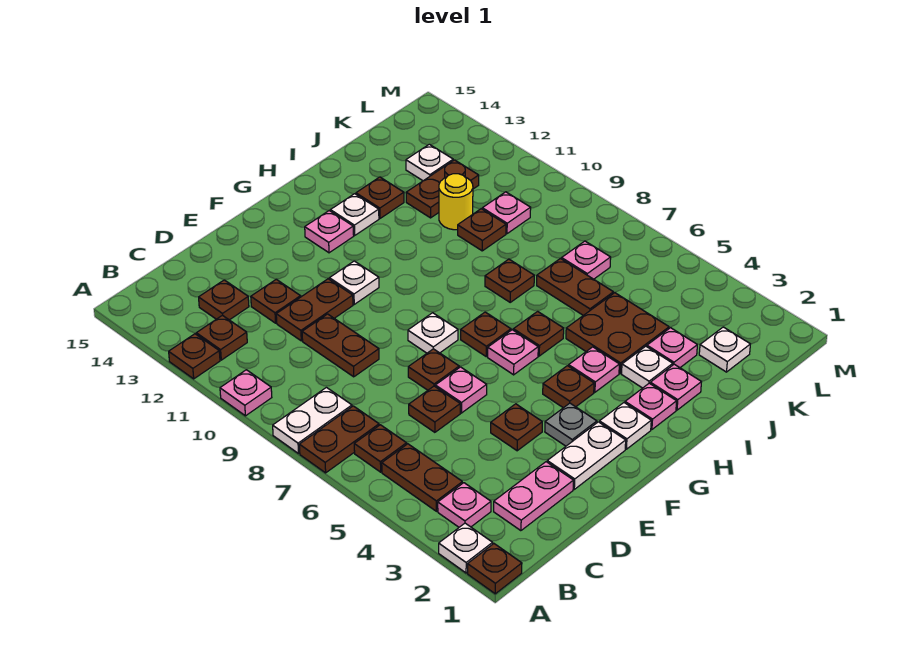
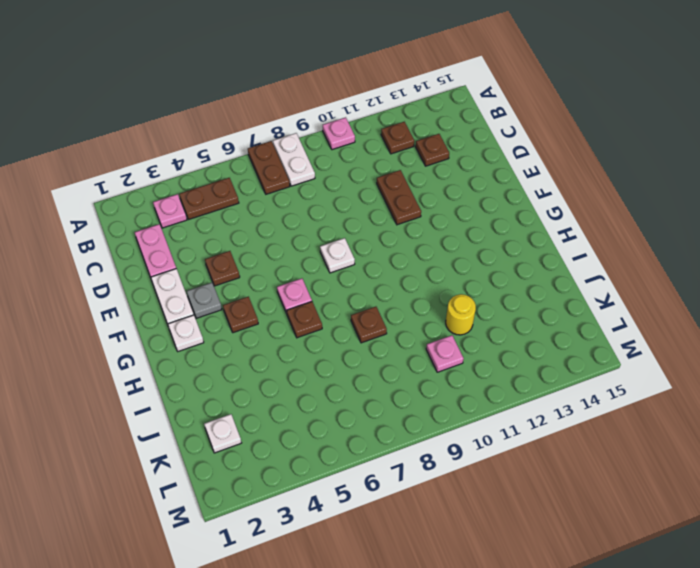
none -> brown 1x1 plate [468,544,522,594]
none -> white 1x1 plate [439,523,493,573]
none -> brown 1x1 plate [169,334,220,379]
none -> brown 1x1 plate [354,425,407,472]

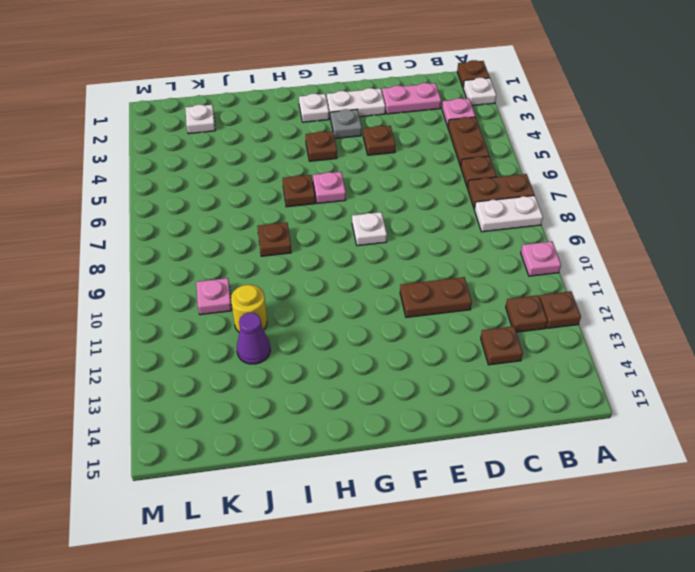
purple 1x1 cone [237,313,270,364] -> brown 1x2 plate [406,160,479,218]
none -> brown 1x1 plate [409,386,460,432]
none -> brown 1x2 plate [302,314,379,377]
none -> brown 1x1 plate [251,279,301,323]
none -> pink 1x1 plate [435,367,487,413]

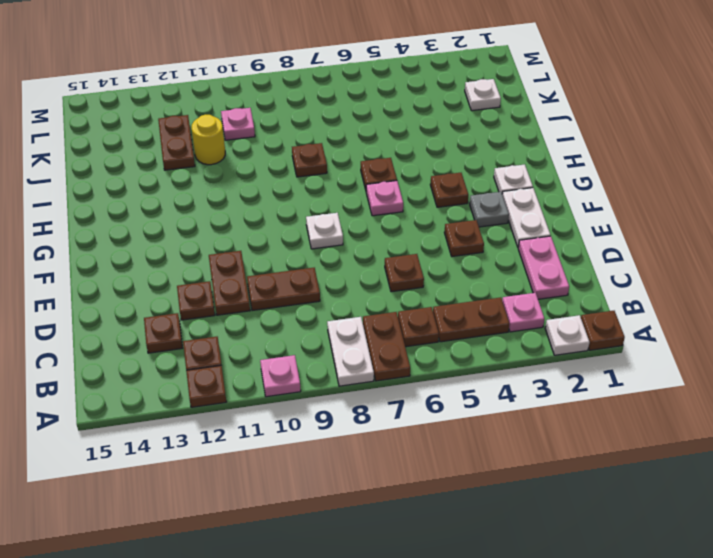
none -> pink 1x1 plate [435,367,487,413]
none -> brown 1x1 plate [408,349,459,390]
none -> white 1x1 plate [329,261,379,304]
none -> brown 1x1 plate [461,312,511,357]

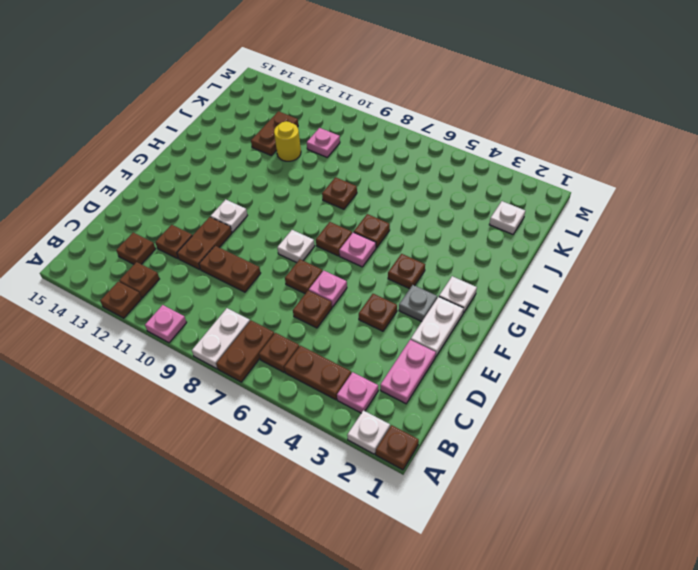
none -> pink 1x1 plate [305,211,354,253]
none -> pink 1x1 plate [625,383,677,430]
none -> pink 1x1 plate [569,347,619,392]
none -> white 1x1 plate [330,194,379,235]

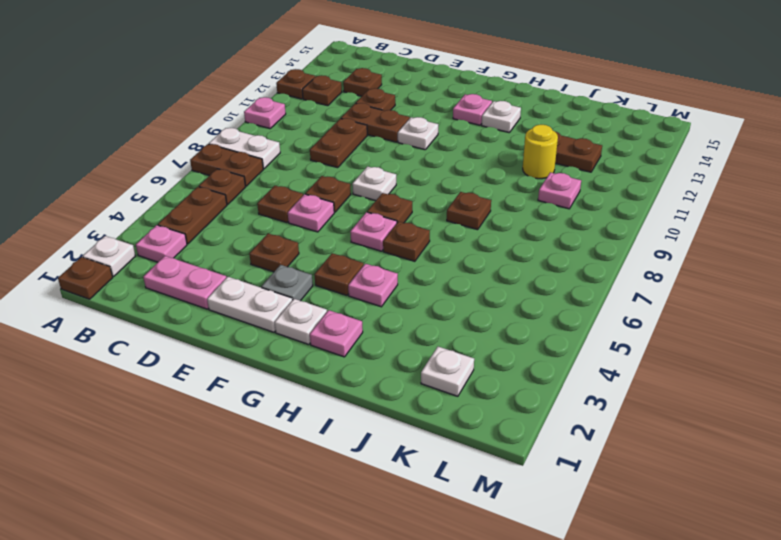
none -> pink 1x1 plate [650,364,701,410]
none -> white 1x1 plate [622,346,673,388]
none -> brown 2x2 plate [566,293,669,373]
none -> brown 1x1 plate [356,177,404,218]

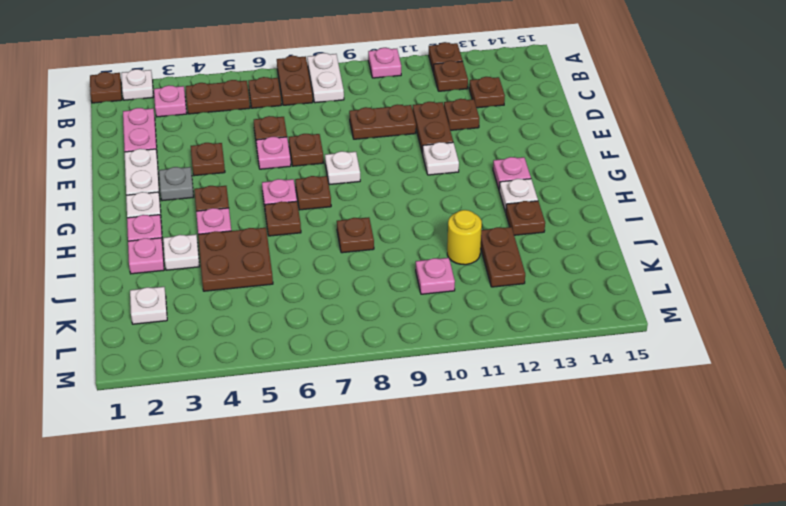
none -> pink 1x1 plate [647,328,697,368]
none -> brown 1x2 plate [537,259,613,315]
none -> brown 1x1 plate [458,209,506,251]
none -> pink 1x1 plate [562,241,611,279]

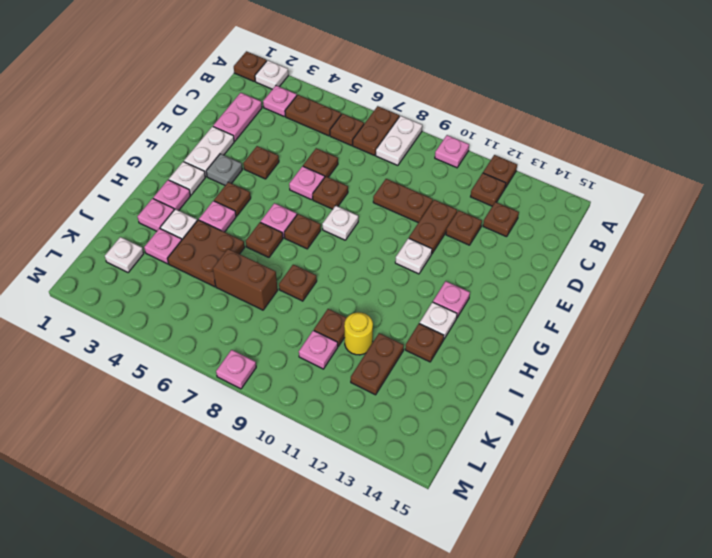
brown 1x2 brick [213,249,278,310] -> brown 1x2 plate [537,259,613,315]
pink 1x1 plate [216,350,256,389] -> pink 1x1 plate moved to [562,241,611,279]
none -> white 1x1 plate [406,144,453,181]

